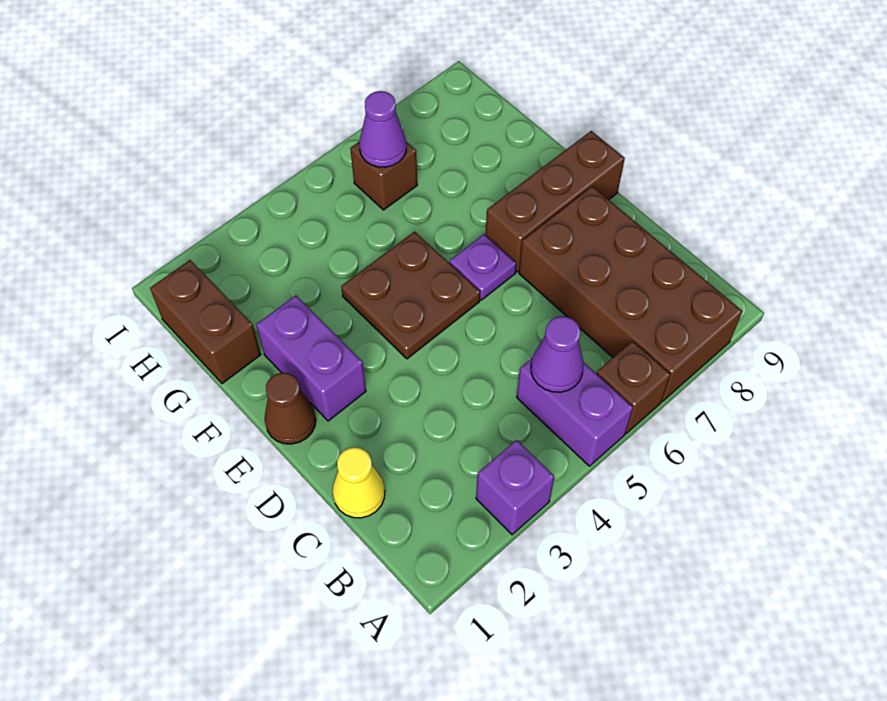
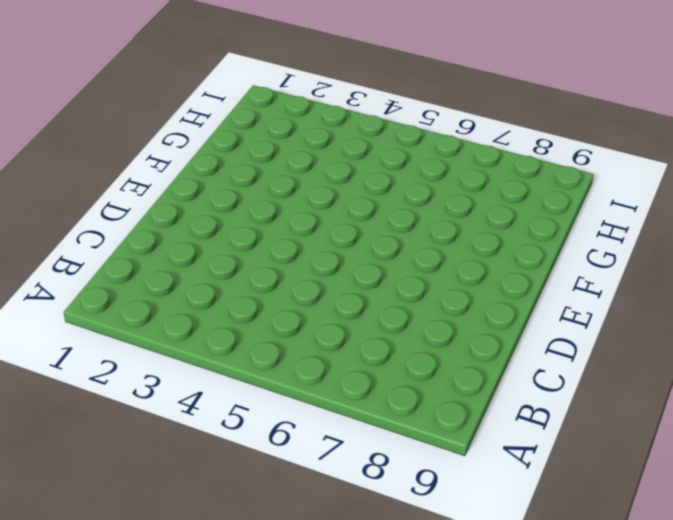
none -> purple 1x1 brick [476,440,554,535]
none -> purple 1x2 brick [517,359,633,466]
none -> brown 1x1 brick [597,341,671,433]

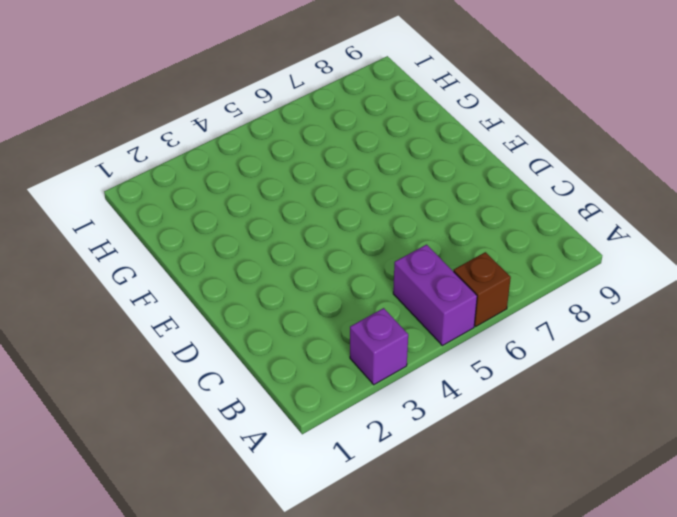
none -> brown 2x4 brick [519,186,742,401]
none -> yellow 1x1 cone [333,447,385,518]
none -> brown 1x1 cone [264,373,316,444]

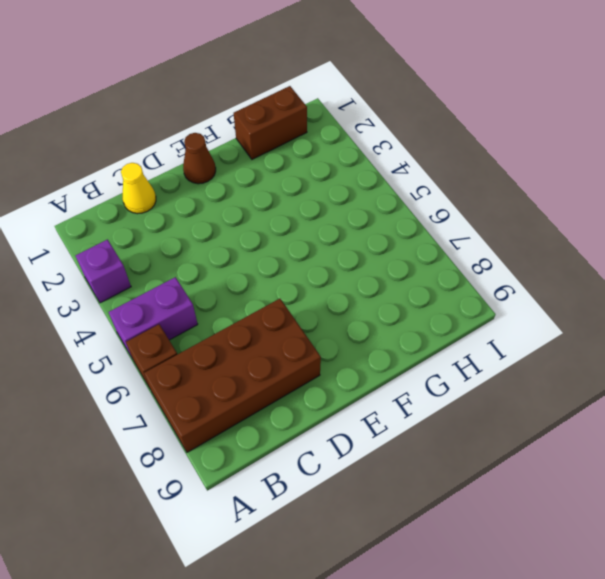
none -> purple 1x2 brick [256,295,366,421]
none -> brown 2x2 plate [341,232,480,359]
none -> purple 1x1 plate [449,234,516,300]

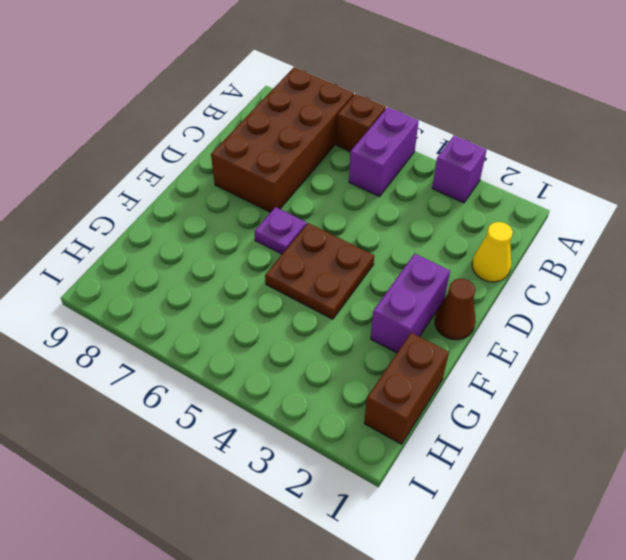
none -> brown 1x3 brick [486,131,625,272]
none -> brown 1x1 brick [350,141,417,210]
none -> purple 1x1 cone [531,316,583,392]

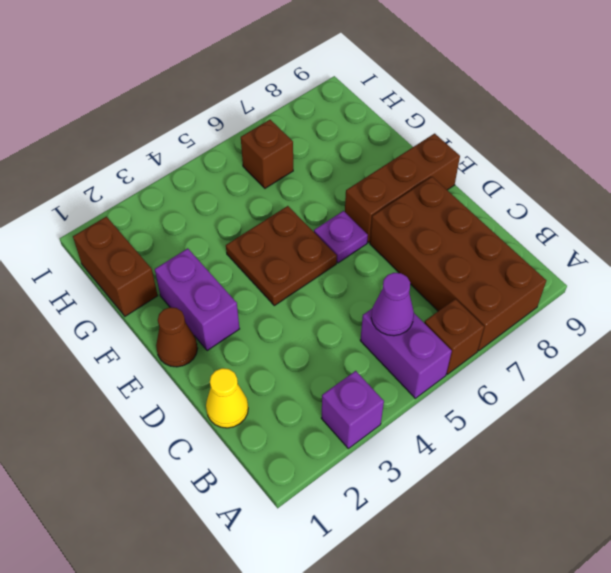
none -> purple 1x1 cone [359,91,406,167]

